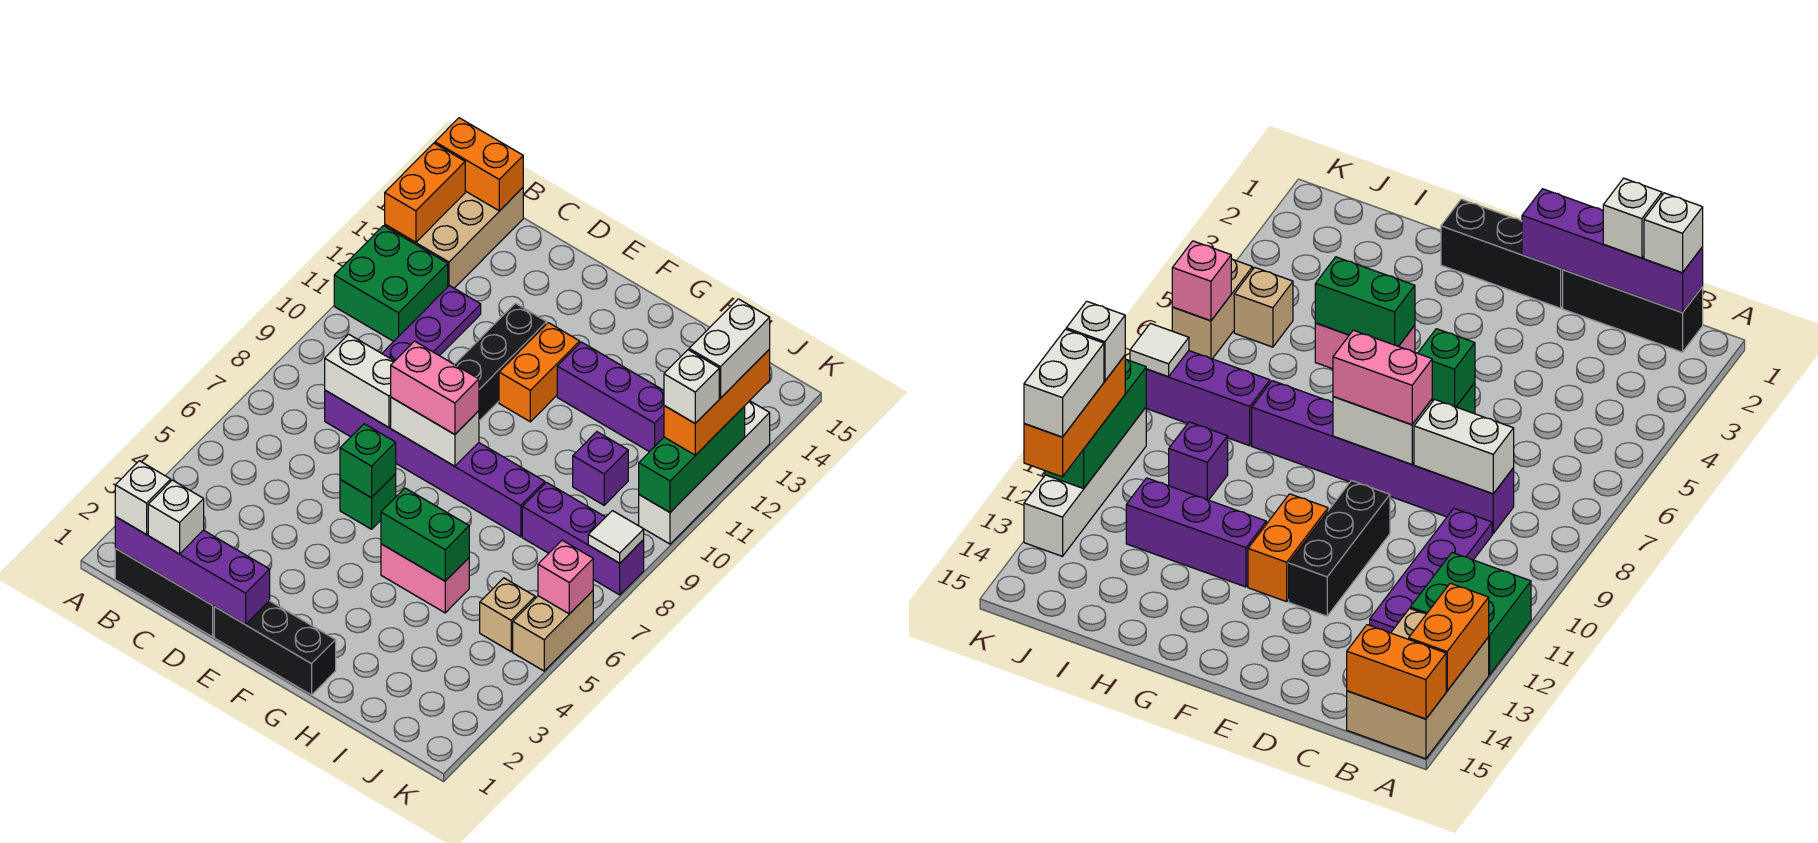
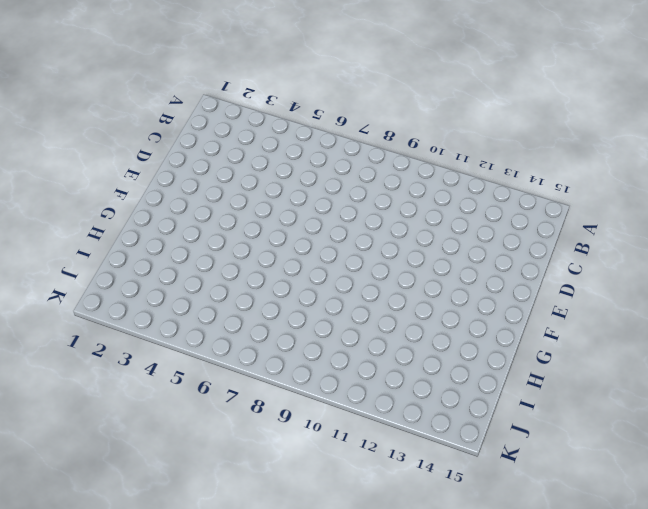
none -> green 2x2 brick [334,226,448,341]
none -> tan 2x3 brick [385,188,523,288]
none -> black 1x3 brick [115,548,214,637]
none -> purple 1x6 brick [325,390,545,537]

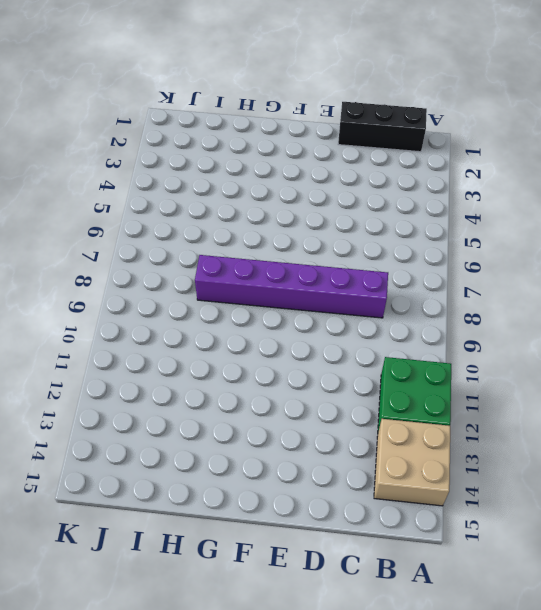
tan 2x2 brick [374,419,450,506] -> tan 2x3 brick [385,188,523,288]
none -> purple 1x4 plate [382,286,481,361]
none -> black 1x3 brick [214,601,336,695]
none -> green 1x1 brick [340,474,396,529]
none -> black 1x3 brick [455,303,547,421]

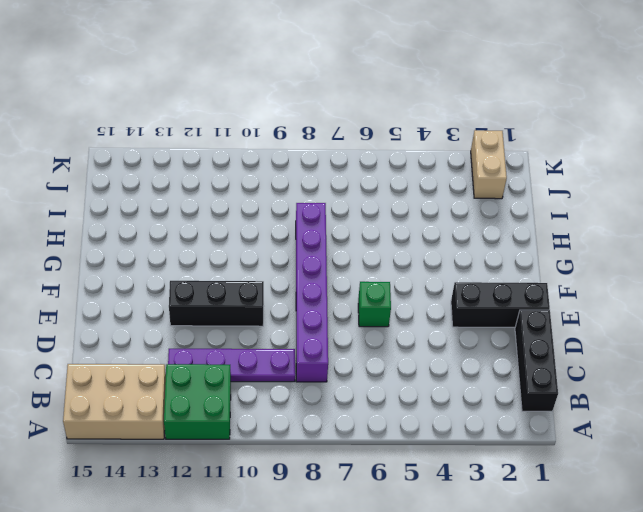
black 1x3 brick [451,282,550,327] -> black 1x3 brick turned to [214,601,336,695]
tan 1x2 brick [471,130,507,199] -> tan 1x2 brick turned to [513,591,593,671]
none -> orange 1x2 brick [499,323,580,422]
none -> pink 1x2 brick [381,544,469,613]
none -> purple 1x3 brick [557,342,664,452]
none -> purple 1x3 brick [522,482,644,595]

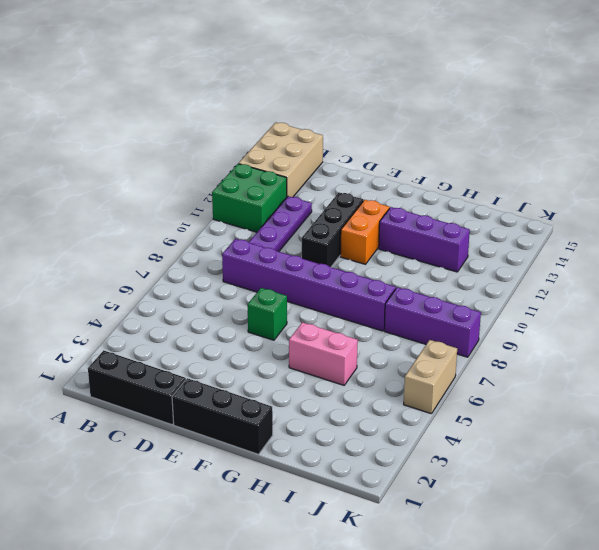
none -> purple 1x1 brick [573,432,628,505]
none -> tan 1x1 brick [480,578,535,652]
none -> white 1x4 brick [639,401,770,544]
none -> orange 1x2 brick [385,143,465,242]

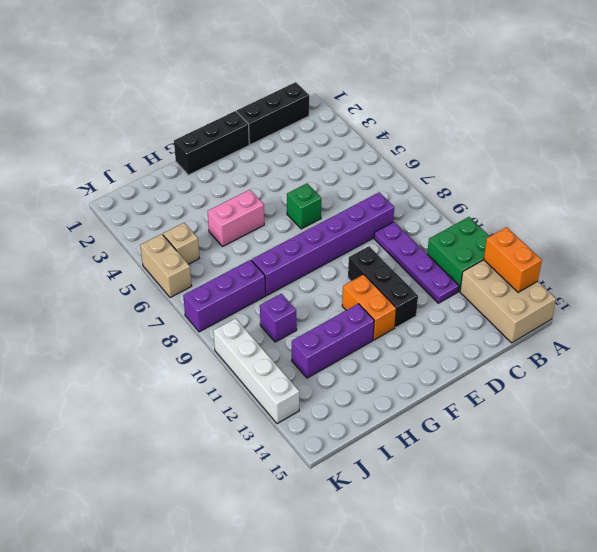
none -> orange 1x2 brick [435,118,523,211]
none -> purple 1x4 brick [115,517,270,624]
none -> white 1x2 brick [325,334,394,427]
none -> green 1x1 brick [340,424,396,498]

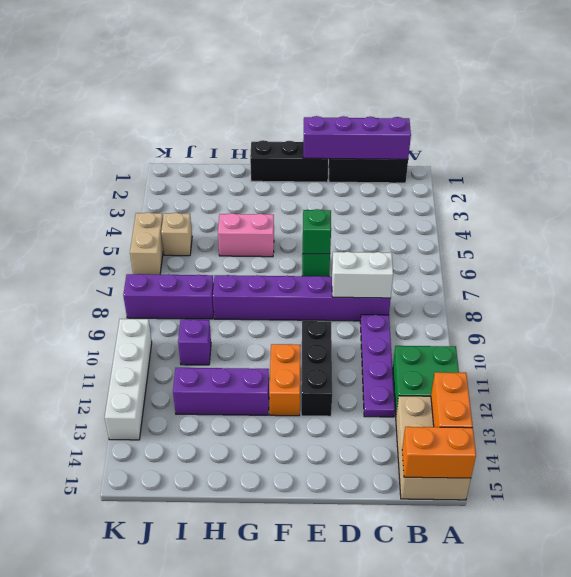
none -> white 1x2 brick [391,397,479,466]
none -> green 1x2 brick [381,488,469,581]
none -> pink 1x1 brick [538,540,593,614]
none -> white 1x1 tile [588,511,644,563]

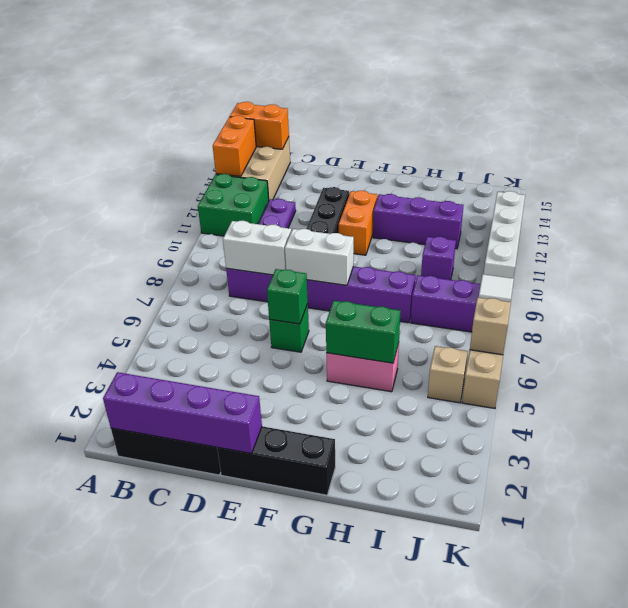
tan 1x1 brick [470,298,511,355] -> pink 1x1 brick [538,540,593,614]
none -> green 1x3 brick [639,407,745,512]
none -> white 1x1 brick [115,461,171,535]
none -> white 1x1 brick [148,480,204,554]
none -> pink 1x2 brick [391,341,479,434]

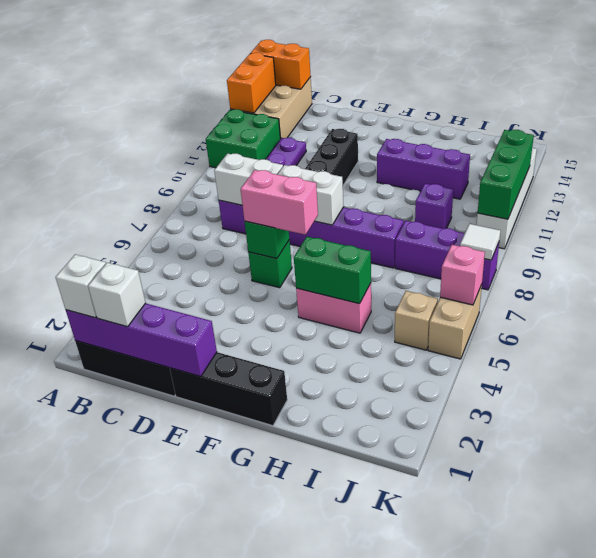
pink 1x2 brick [241,170,318,235] -> pink 1x2 brick moved to [391,341,479,434]
none -> orange 1x2 brick [499,323,580,422]
none -> orange 1x3 brick [664,349,770,455]
none -> white 1x1 brick [664,350,719,423]
none -> white 1x2 brick [689,299,770,398]

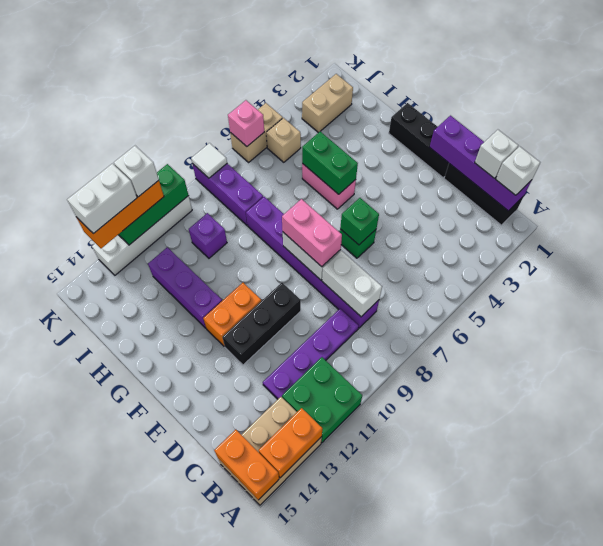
tan 1x2 brick [302,74,353,133] -> none

